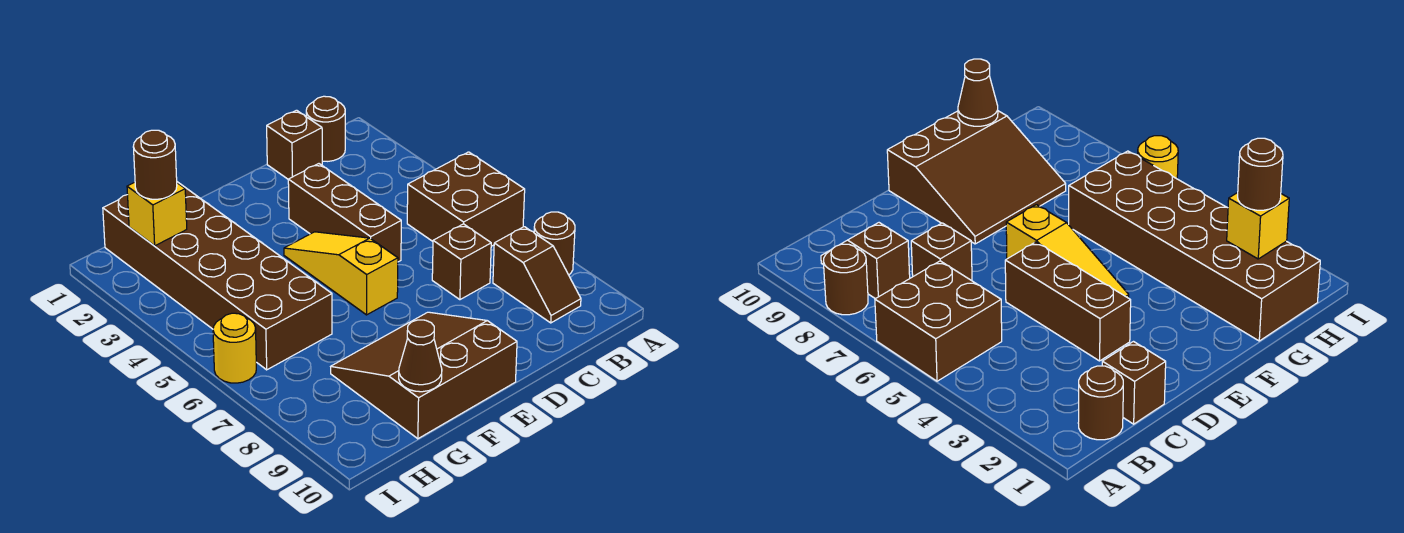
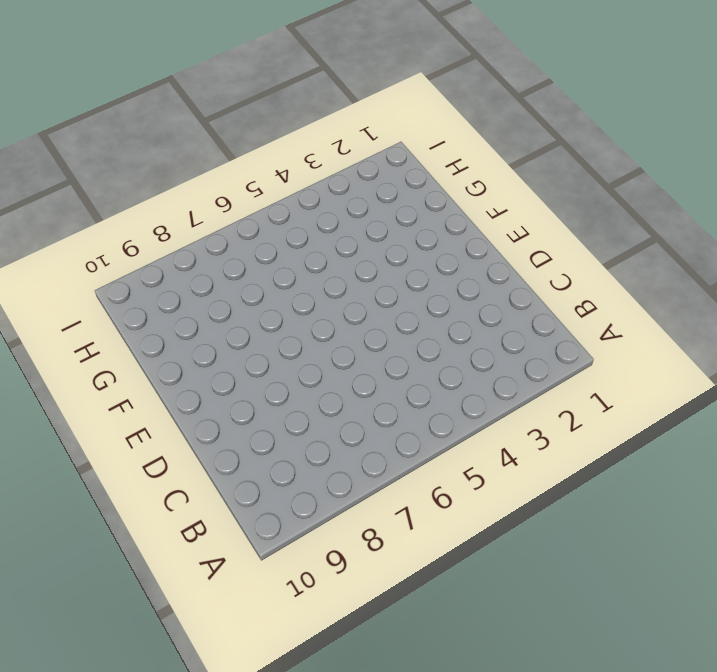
none -> brown 2x2 brick [407,152,525,246]
none -> brown 1x1 round brick [534,212,575,275]
none -> brown 1x1 round brick [306,96,345,161]

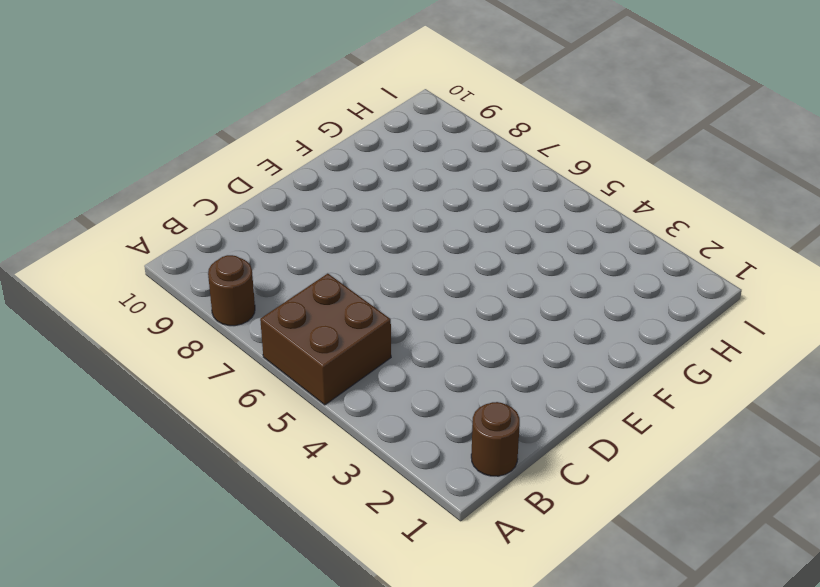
none -> brown 1x2 slope [493,227,581,323]
none -> brown 1x1 brick [267,110,322,179]
none -> brown 1x1 brick [432,224,491,300]

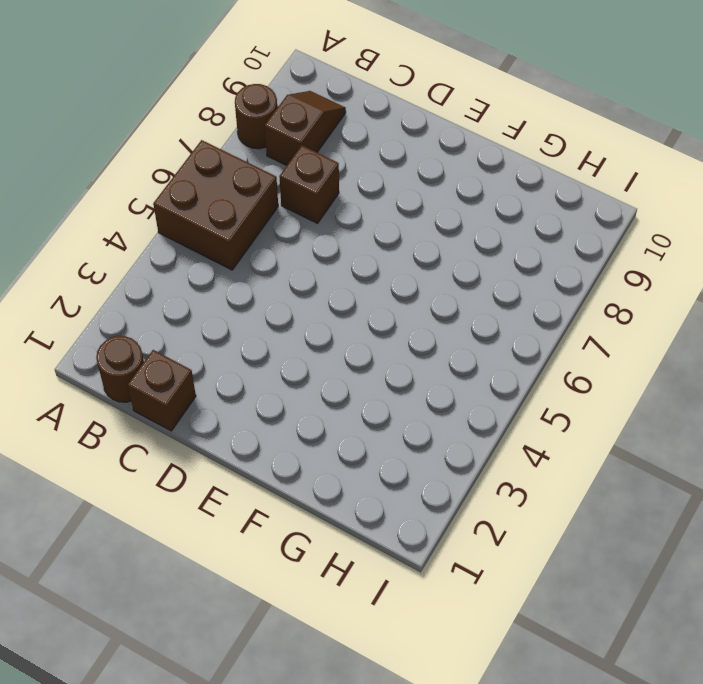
none -> brown 1x3 brick [288,164,401,262]
none -> yellow 1x3 slope [284,232,398,315]
none -> brown 3x3 slope [331,312,517,439]

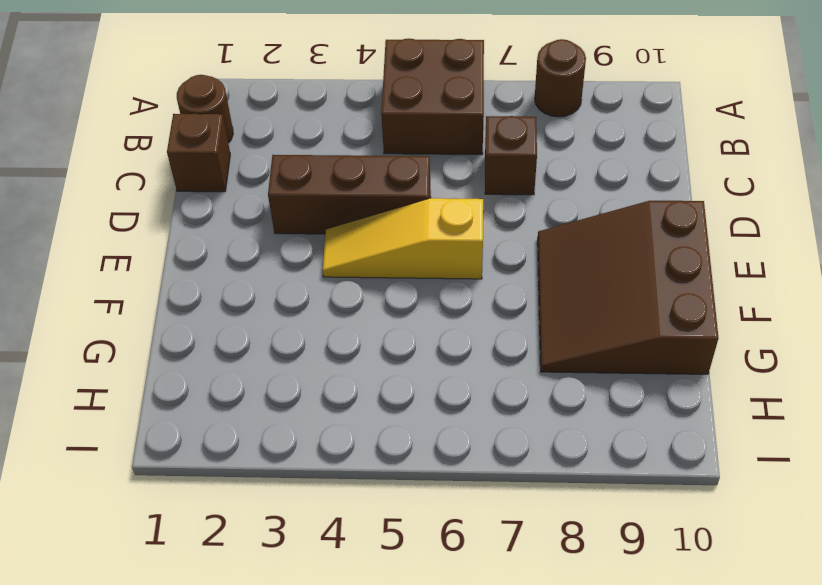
none -> brown 1x2 slope [493,227,581,323]
none -> brown 2x6 brick [103,182,332,370]
none -> yellow 1x1 round brick [213,313,256,383]

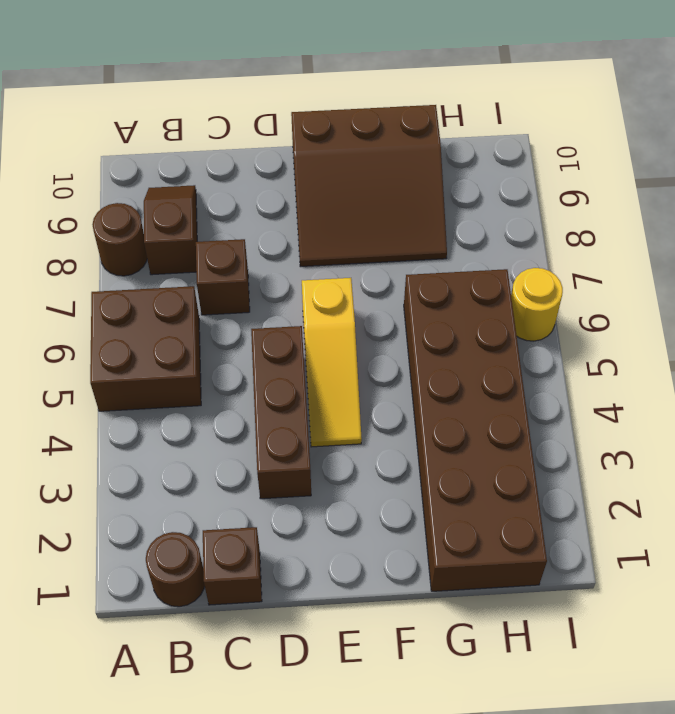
none -> brown 1x1 cone [399,320,442,392]
none -> yellow 1x1 brick [127,182,187,246]
none -> brown 1x1 round brick [133,130,177,199]

